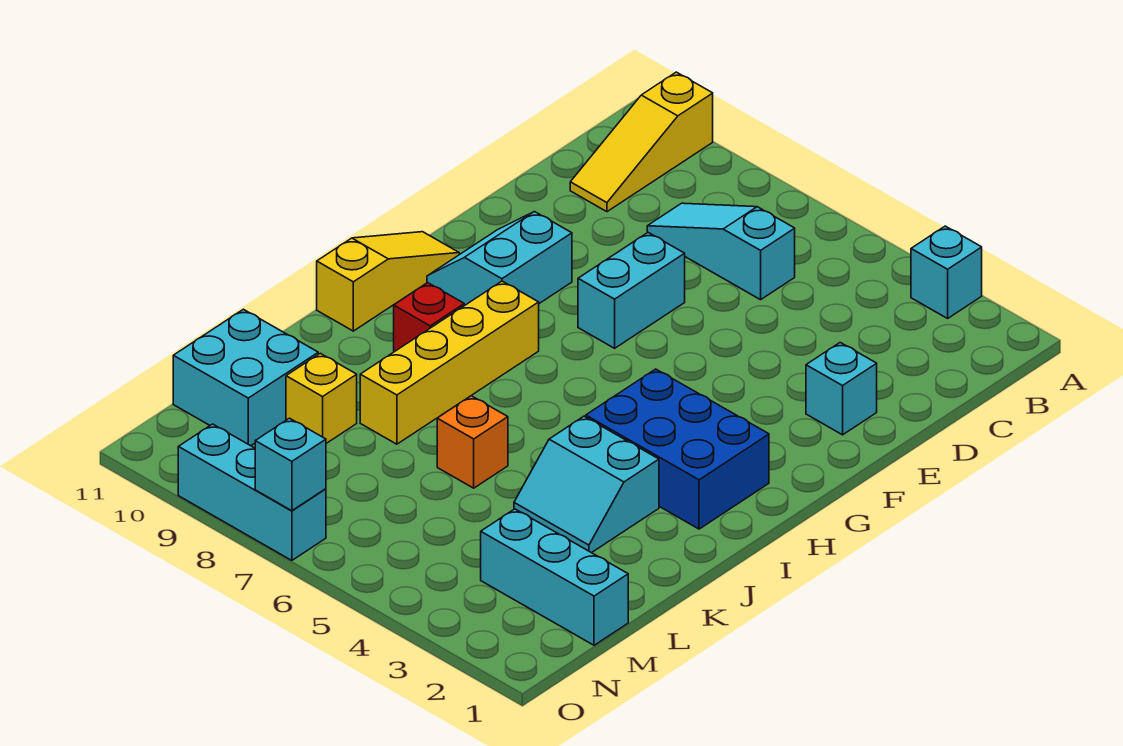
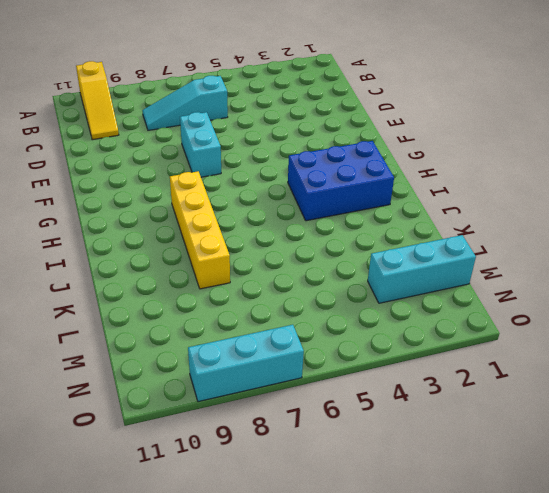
none -> cyan 1x1 brick [911,226,982,318]
none -> cyan 1x1 brick [806,343,877,435]
none -> cyan 2x2 slope [427,212,572,306]

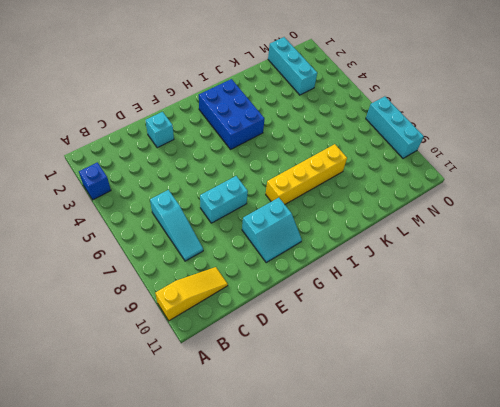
blue 1x1 brick [79,162,111,200] -> cyan 1x1 brick [911,226,982,318]
none -> yellow 1x3 slope [317,232,459,331]
none -> red 1x1 brick [394,283,464,352]
none -> cyan 2x2 slope [514,416,659,553]

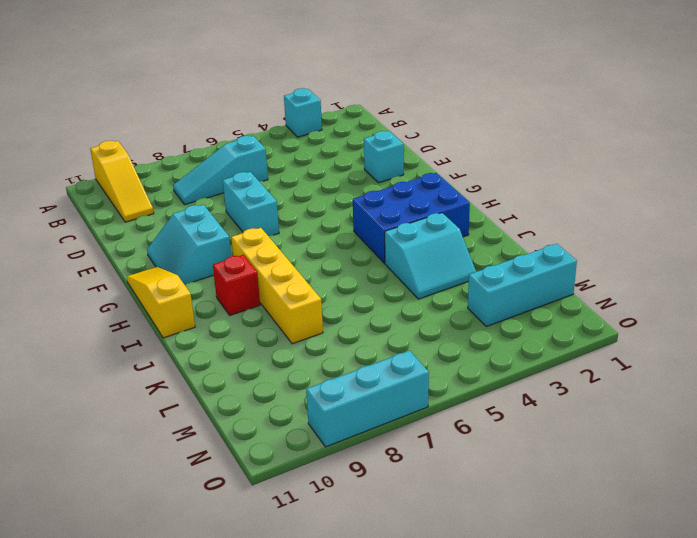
none -> orange 1x1 brick [437,396,508,488]
none -> yellow 1x1 brick [286,353,357,443]
none -> cyan 2x2 brick [173,309,318,446]

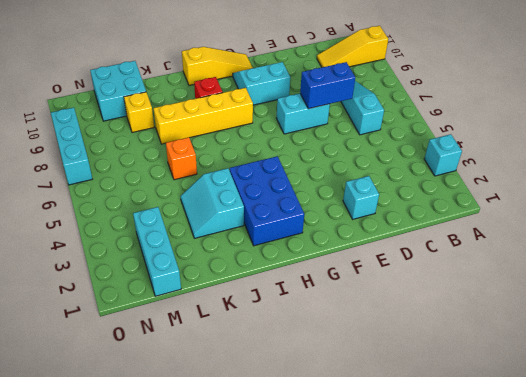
blue 1x2 brick [300,62,355,109] -> none
none -> cyan 1x1 brick [255,418,326,511]

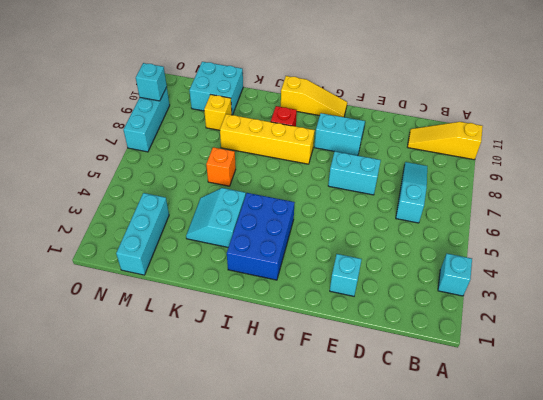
cyan 1x1 brick [136,63,167,101] -> cyan 1x1 brick moved to [255,418,326,511]

